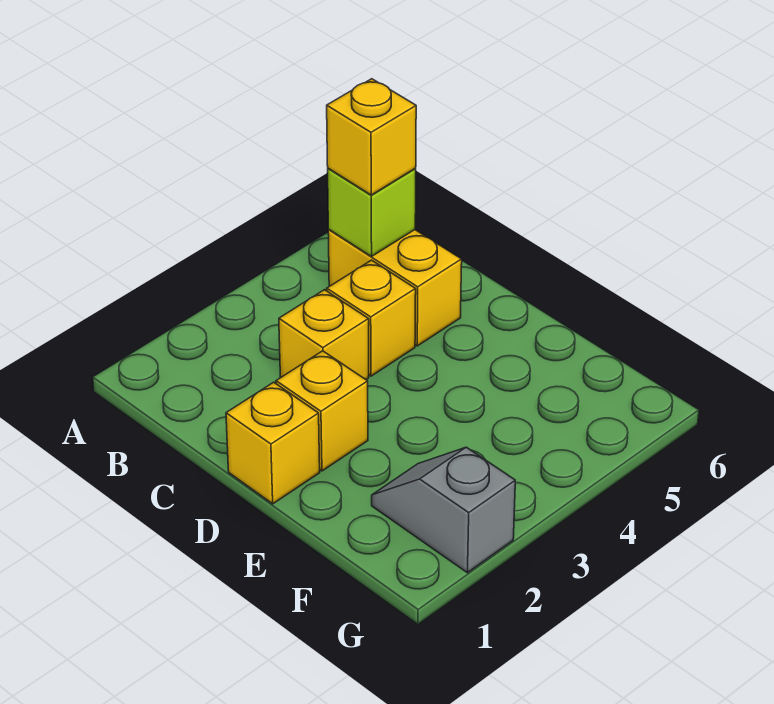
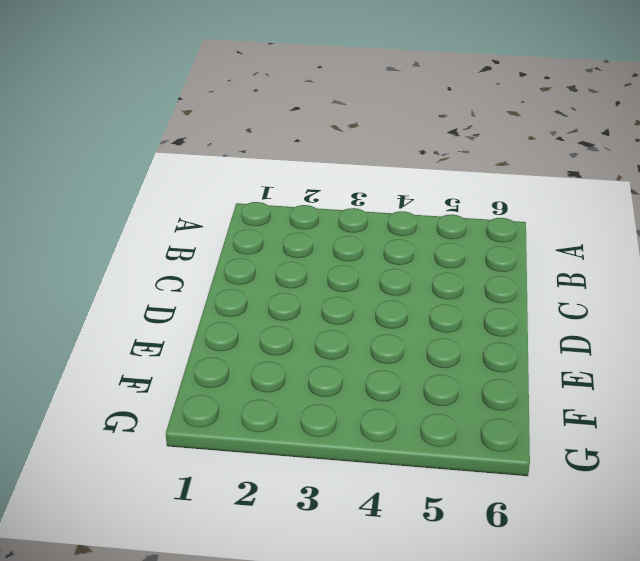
none -> yellow 1x2 brick [328,230,462,346]
none -> yellow 1x1 brick [279,290,369,379]

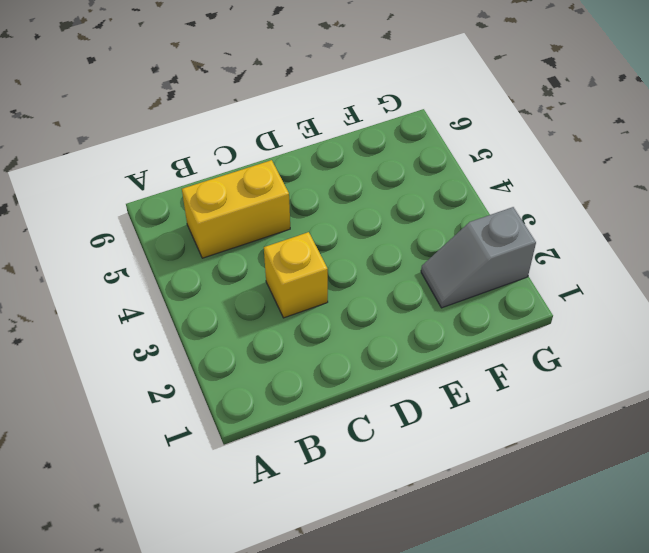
none -> yellow 1x1 brick [327,260,416,376]
none -> yellow 1x1 brick [226,382,320,504]

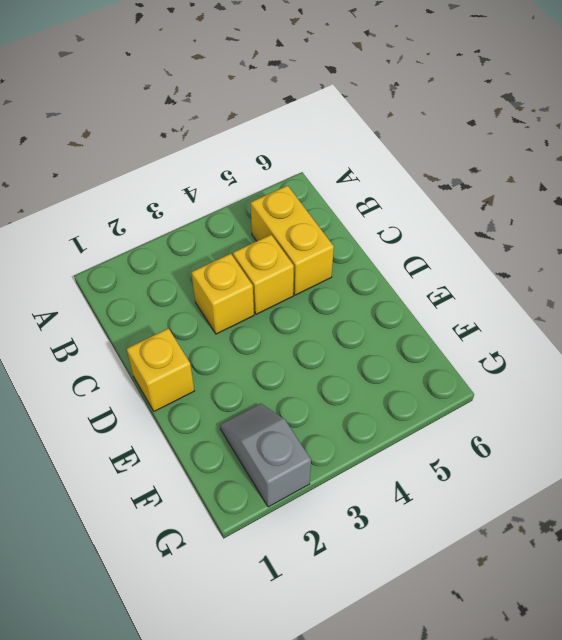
none -> yellow 1x1 brick [276,351,368,471]
none -> lime 1x1 brick [328,168,416,256]

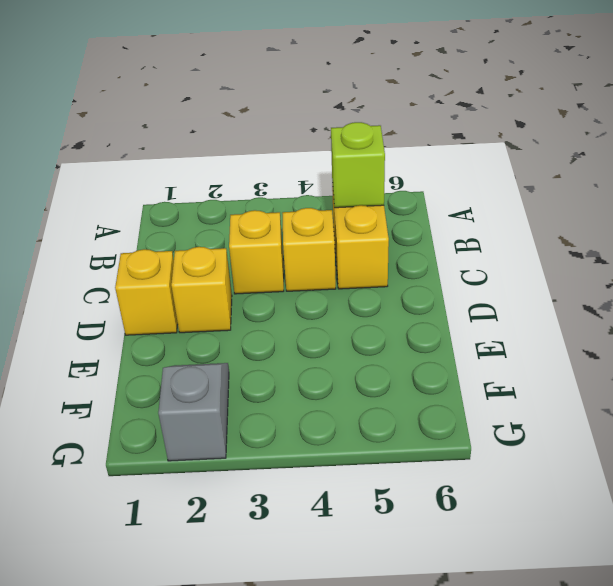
none -> yellow 1x1 brick [327,79,416,195]

